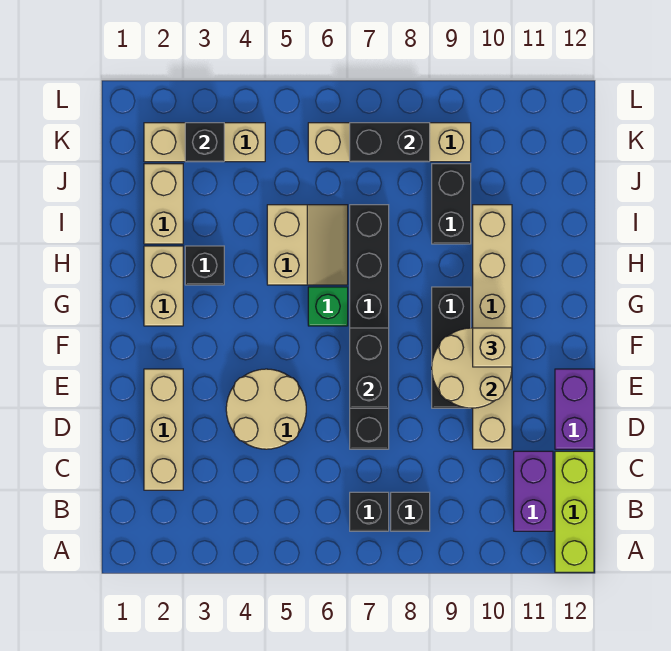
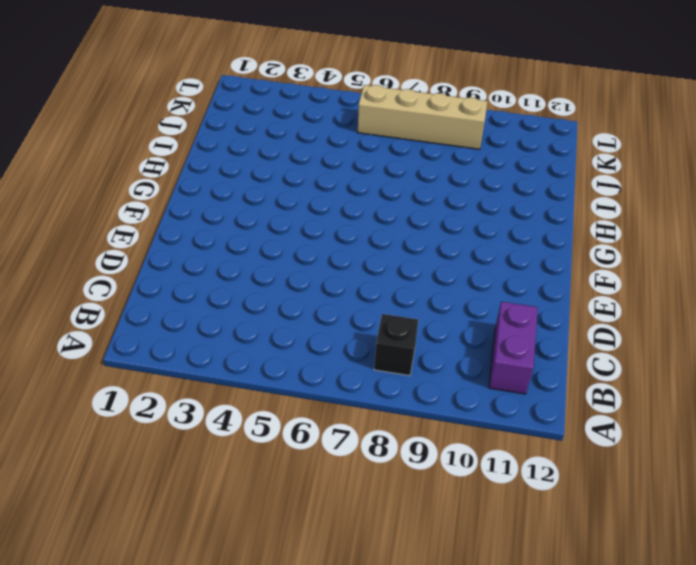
none -> lime 1x3 brick [555,451,594,572]
none -> black 1x1 brick [350,492,389,531]
none -> tan 1x3 brick [144,369,183,490]

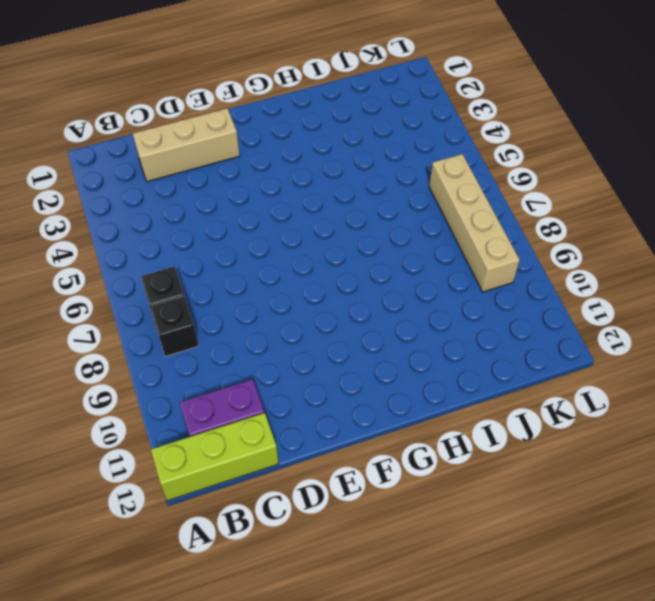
none -> tan 2x2 round brick [226,369,306,449]
none -> black 1x6 brick [350,205,389,449]
none -> tan 1x6 brick [473,205,512,449]

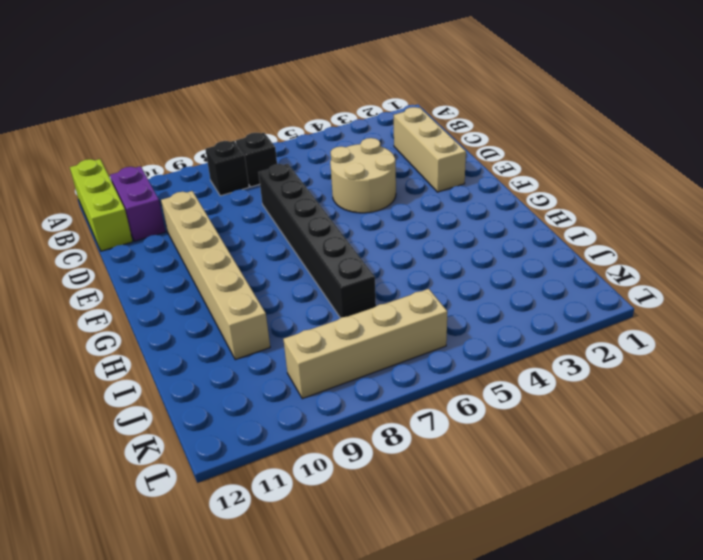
none -> purple 1x2 brick [555,369,594,449]
none -> black 1x3 brick [432,287,471,408]
none -> tan 1x2 brick [144,246,183,326]

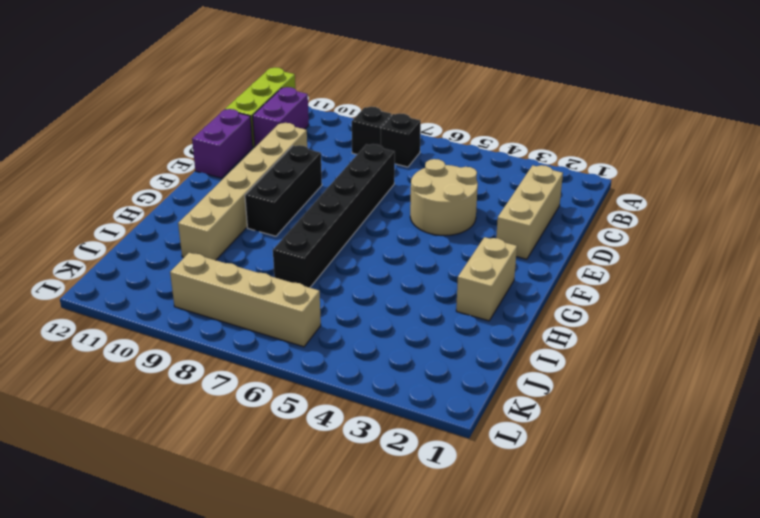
none -> green 1x1 brick [308,287,348,326]
none -> black 1x1 brick [185,246,224,285]
none -> tan 2x2 slope [267,205,348,285]

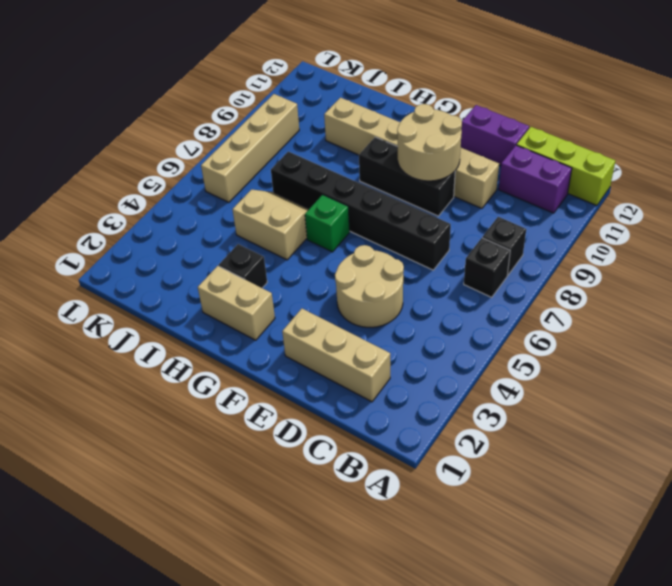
none -> tan 1x2 brick [144,164,183,244]
none -> black 1x2 brick [432,164,471,244]
none -> tan 1x3 brick [144,123,265,162]

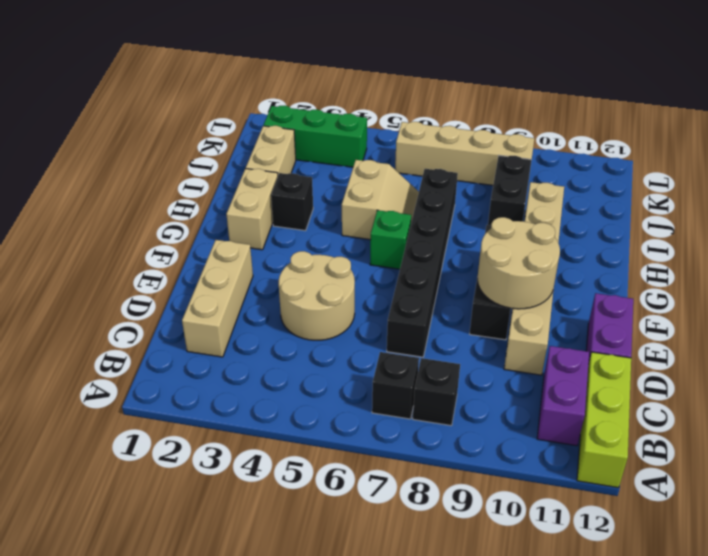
green 1x3 brick [263,106,367,167] -> tan 1x3 brick [144,123,265,162]
none -> black 1x2 brick [350,328,389,408]
none -> black 1x1 brick [185,123,224,162]
none -> black 1x2 brick [350,123,430,162]

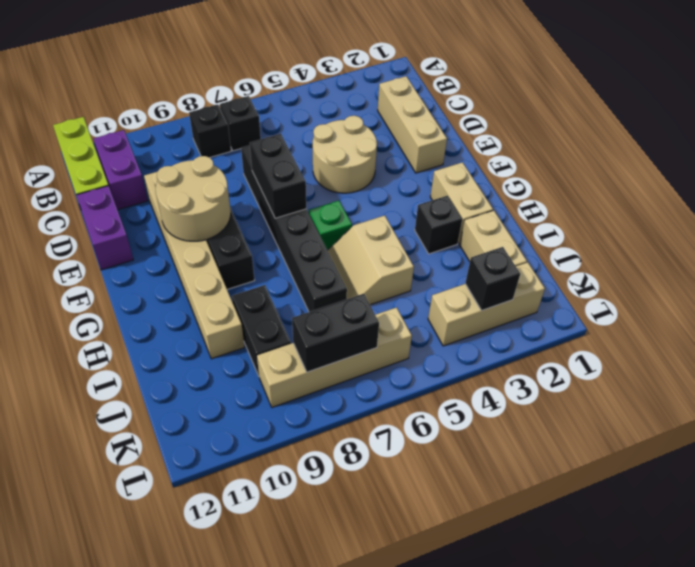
none -> tan 1x1 brick [473,328,512,367]

